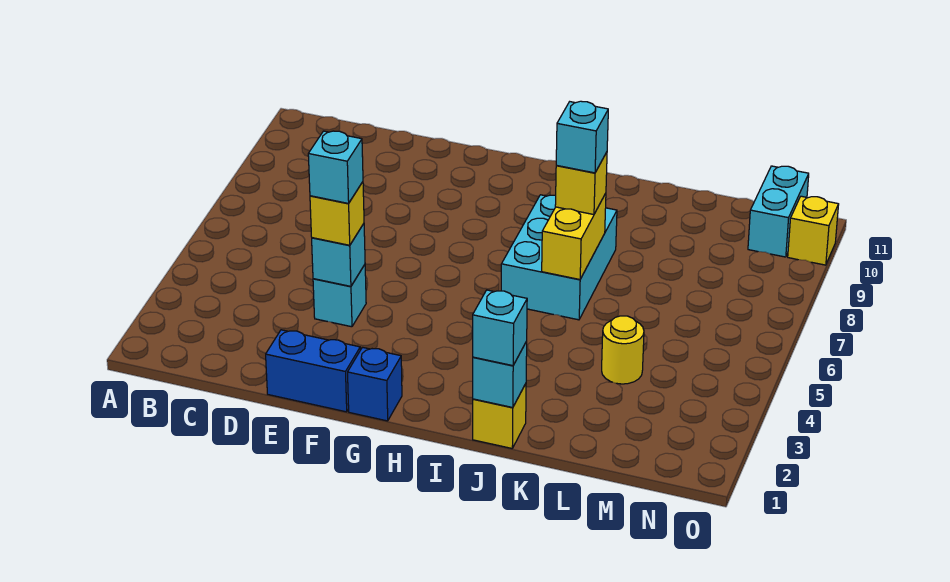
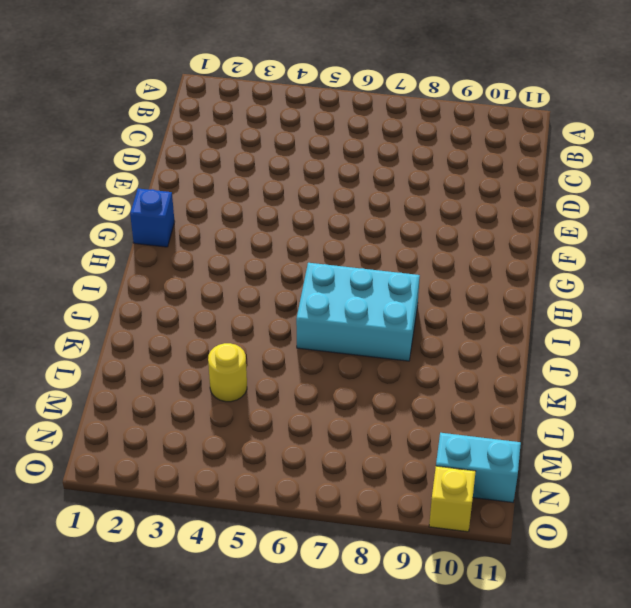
none -> blue 1x2 brick [266,330,360,412]
none -> cyan 1x1 brick [313,265,366,327]
none -> yellow 1x1 brick [473,384,526,448]

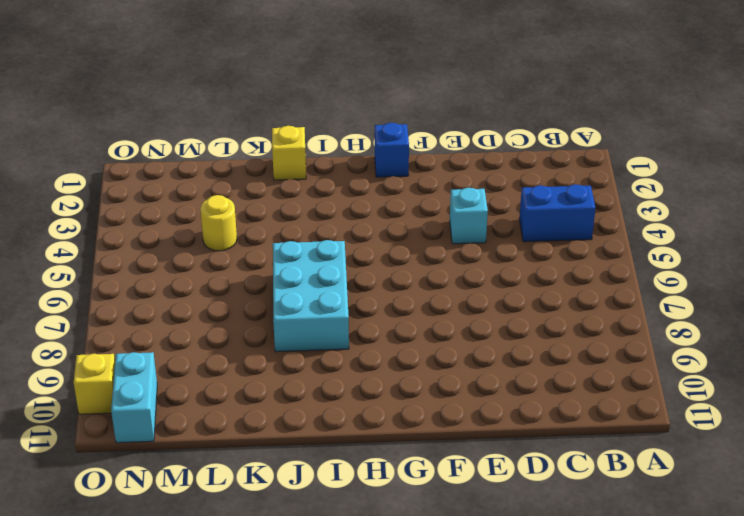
blue 1x2 brick [519,184,595,242] -> blue 1x2 brick moved to [266,330,360,412]
none -> cyan 1x1 brick [312,224,365,286]
none -> cyan 1x1 brick [473,342,527,408]
none -> yellow 1x2 brick [542,193,606,280]

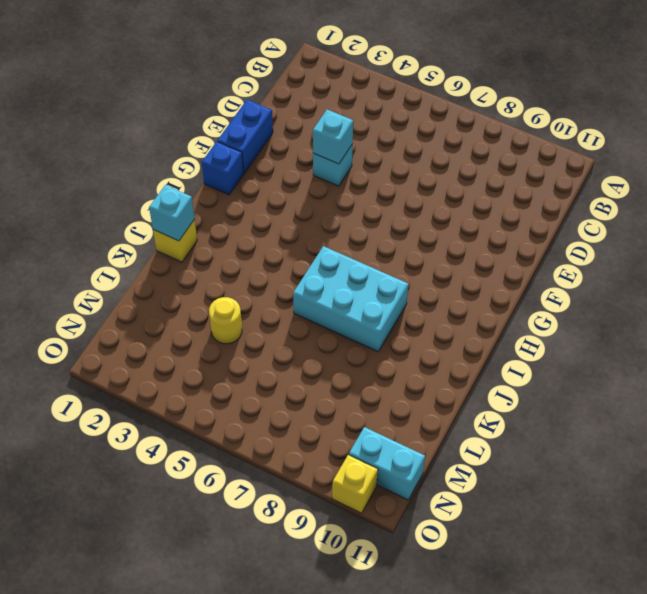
none -> yellow 1x2 brick [542,193,606,280]
none -> yellow 1x1 brick [310,182,364,245]
none -> cyan 1x1 brick [473,290,527,366]

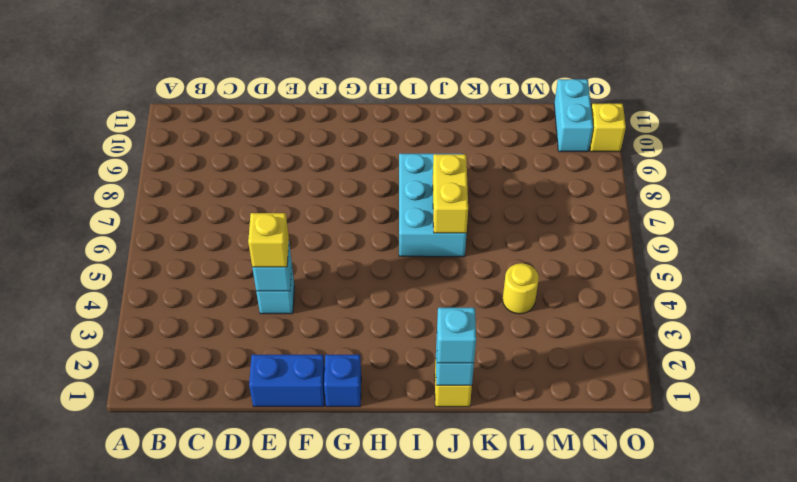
none -> yellow 1x1 brick [555,152,607,215]
none -> cyan 1x1 brick [308,131,363,203]
none -> cyan 1x1 brick [556,101,608,173]

